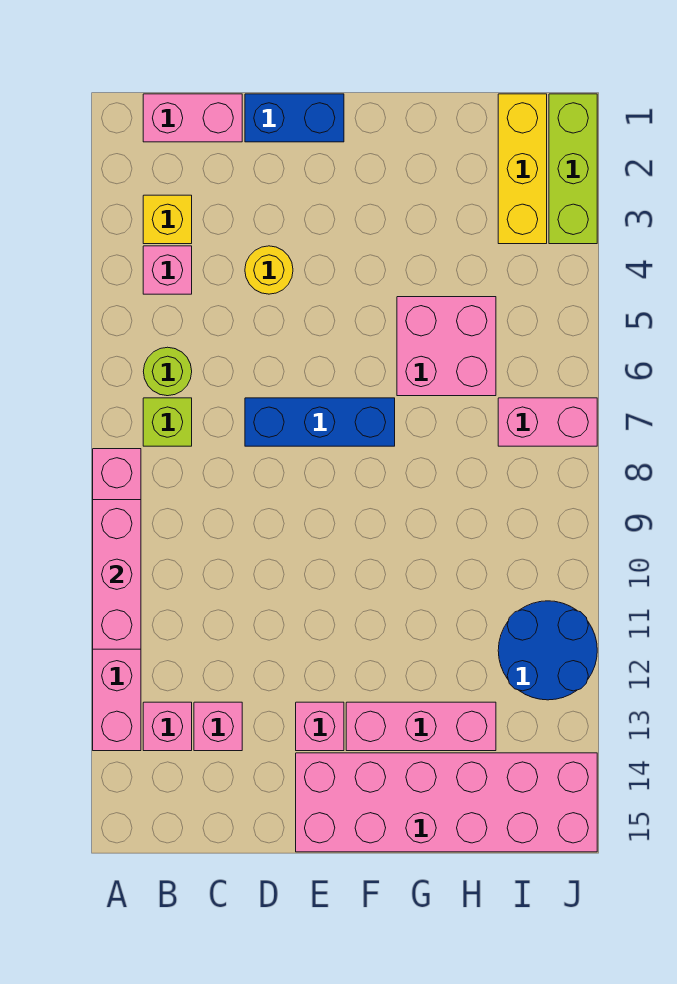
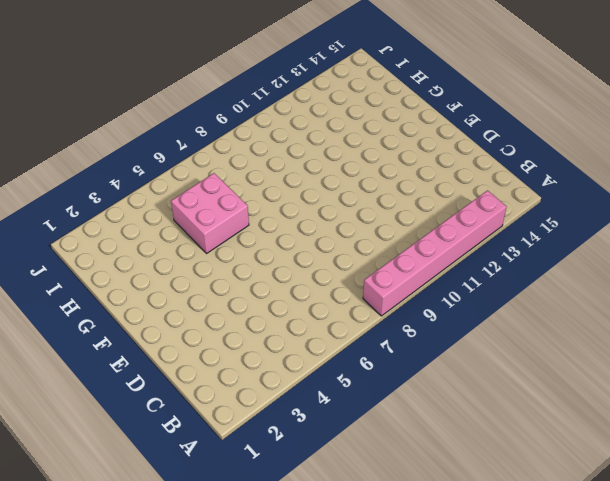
none -> pink 1x2 brick [143,94,242,142]
none -> yellow 1x1 brick [143,195,192,244]
none -> pink 1x1 brick [143,246,192,294]

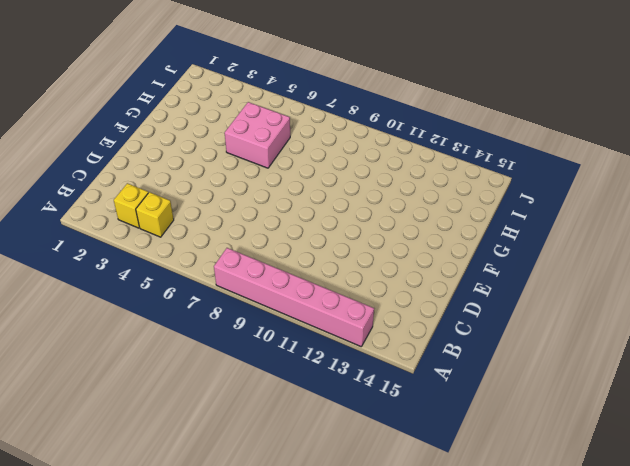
yellow 1x1 brick [136,192,174,237] -> pink 1x1 brick [143,246,192,294]
none -> pink 1x2 brick [143,94,242,142]
none -> lime 1x1 round brick [143,347,192,396]
none -> lime 1x1 brick [143,398,192,446]

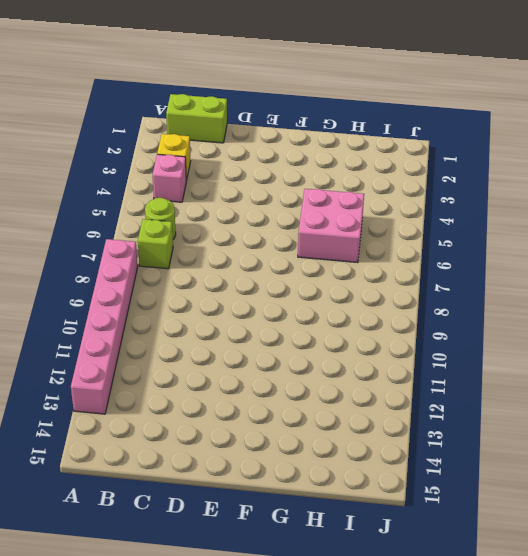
lime 1x2 brick [166,94,227,143] -> pink 1x2 brick [143,94,242,142]
none -> pink 1x1 brick [143,702,192,751]
none -> pink 1x1 brick [194,702,242,751]
none -> blue 1x2 brick [245,94,344,142]

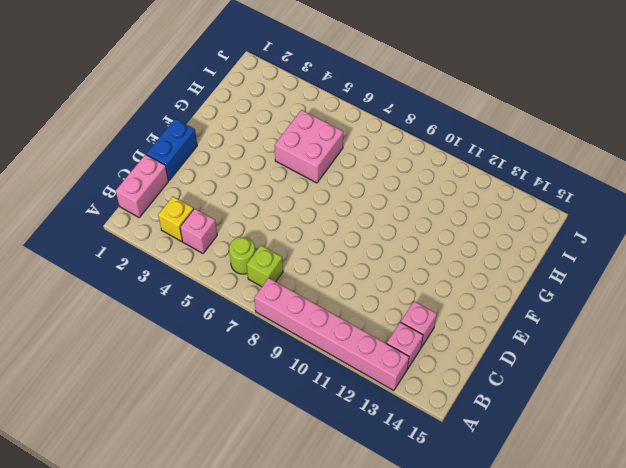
none -> yellow 1x1 round brick [245,246,293,294]
none -> blue 1x3 brick [245,398,395,446]
none -> pink 1x1 brick [296,702,344,751]

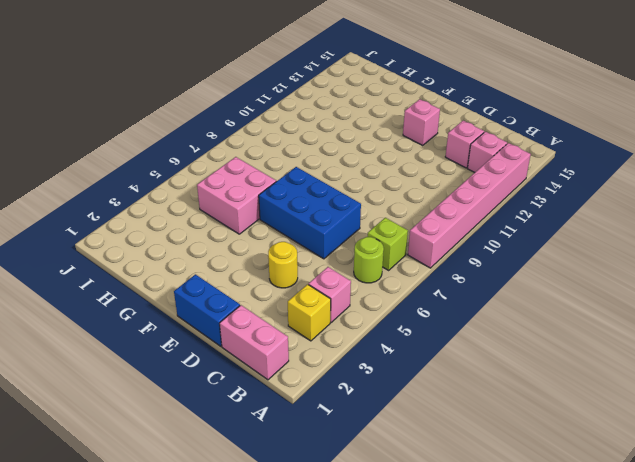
blue 2x3 brick [259,167,361,259] -> blue 1x3 brick [245,398,395,446]
none -> pink 2x6 brick [296,753,597,852]
none -> pink 1x3 brick [346,702,496,751]
none -> yellow 1x3 brick [498,94,547,244]

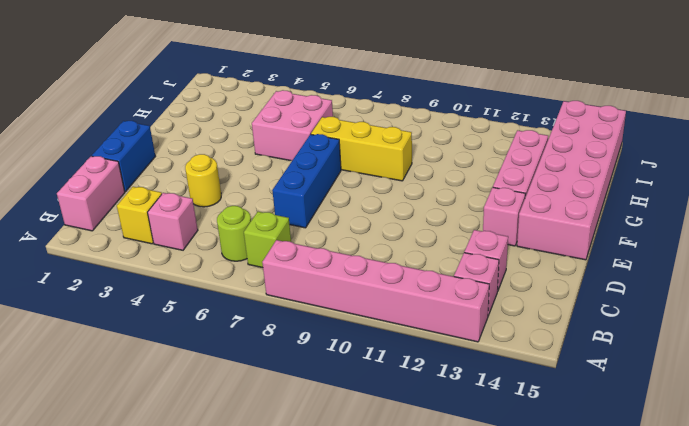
yellow 1x3 brick [311,117,412,181] -> yellow 1x3 brick moved to [498,94,547,244]
none -> pink 1x2 brick [498,398,597,446]
none -> blue 2x2 round brick [498,601,597,700]
none -> lime 1x3 brick [549,94,597,244]

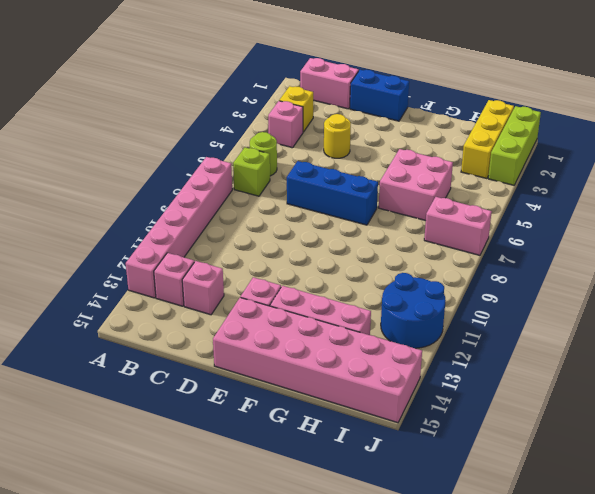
none -> pink 1x3 brick [93,500,141,649]

